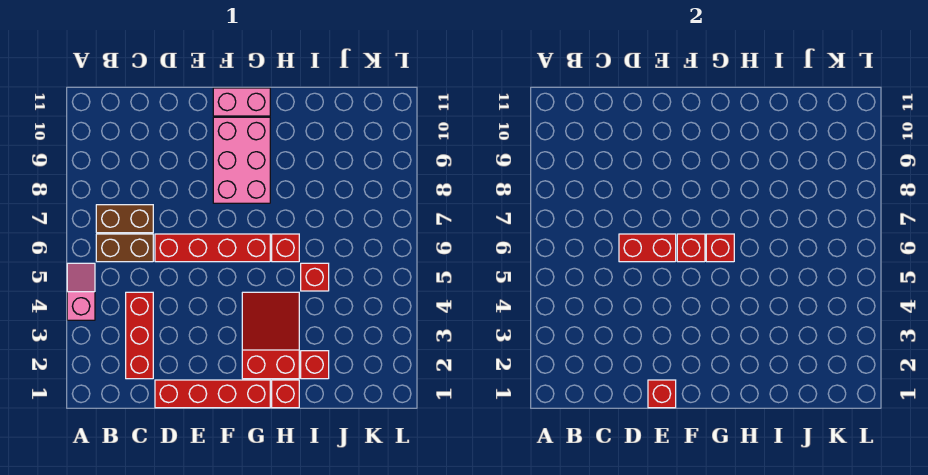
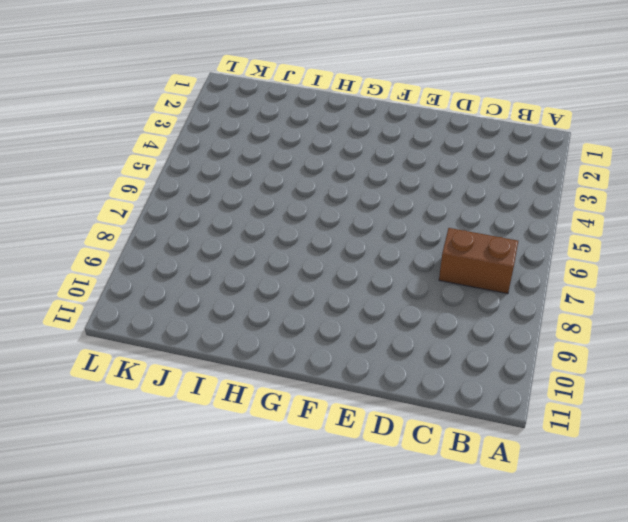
none -> pink 1x2 slope [67,263,95,320]
none -> brown 1x2 brick [96,234,153,262]
none -> red 1x3 brick [126,292,153,379]

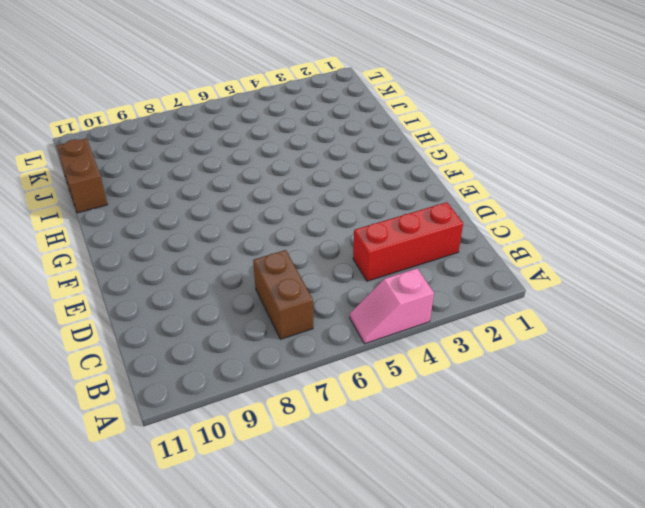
brown 1x2 brick [57,138,108,213] -> brown 1x2 brick moved to [96,234,153,262]
none -> red 1x4 brick [155,380,270,408]
none -> red 1x4 brick [155,234,270,262]
none -> pink 2x3 brick [213,117,270,203]

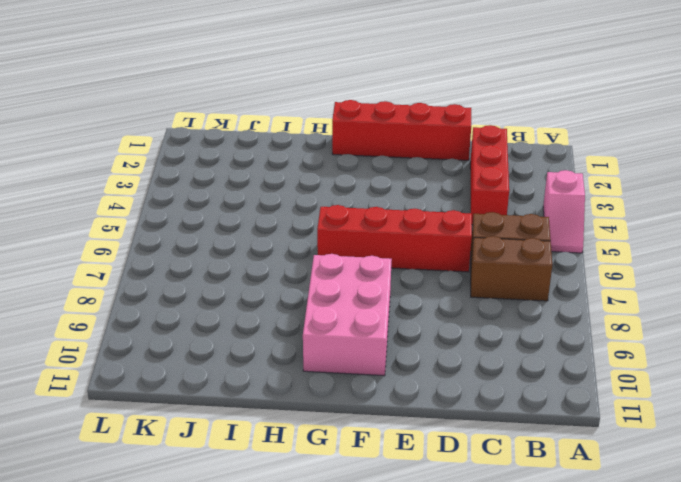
none -> pink 1x2 brick [213,88,270,116]
none -> red 2x3 slope [242,292,299,379]
none -> red 1x1 brick [272,380,299,408]

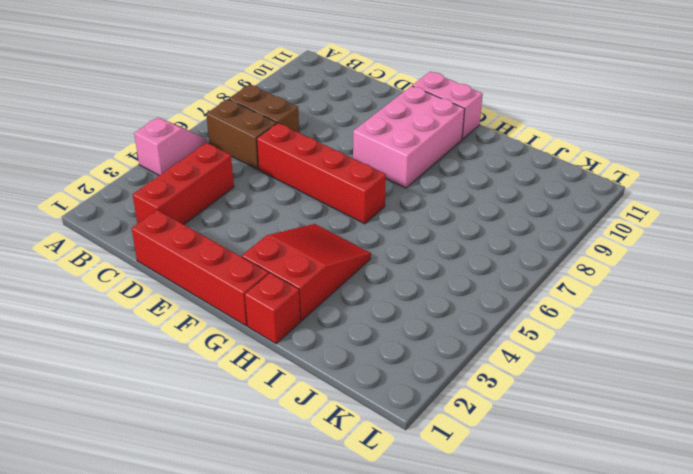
none -> red 1x1 brick [272,234,299,262]
none -> red 1x1 brick [301,351,329,379]
none -> red 1x1 brick [301,263,329,291]

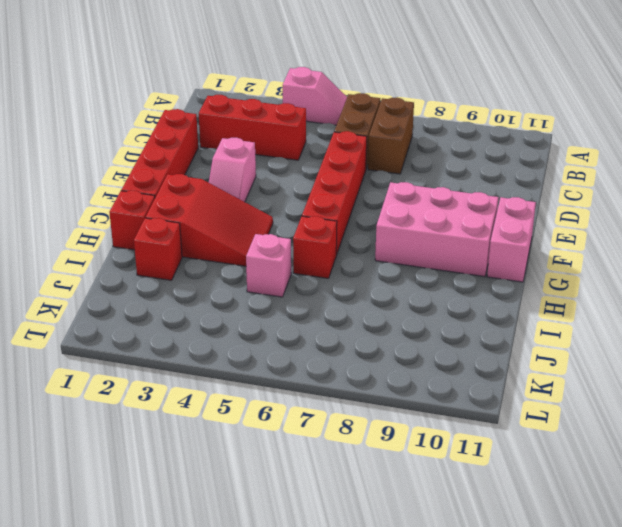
pink 1x2 slope [209,138,256,202] -> none
pink 1x1 brick [246,234,291,297] -> red 1x1 brick [301,263,329,291]
none -> red 1x2 brick [619,234,676,262]
none -> red 1x1 brick [648,380,676,408]
none -> red 1x1 brick [677,234,705,262]

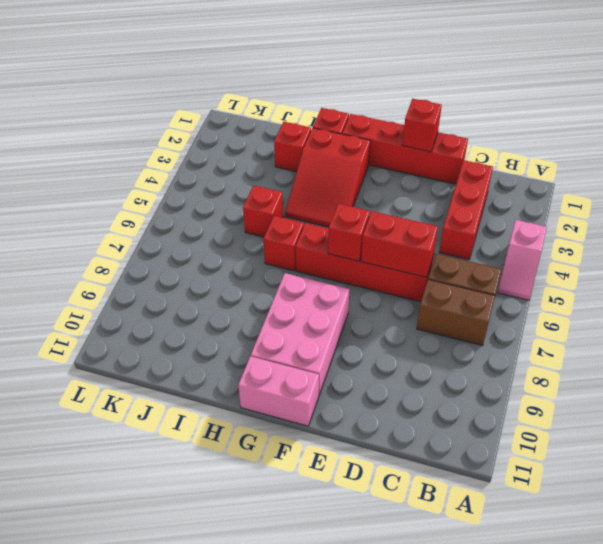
none -> red 1x1 brick [706,234,734,262]

